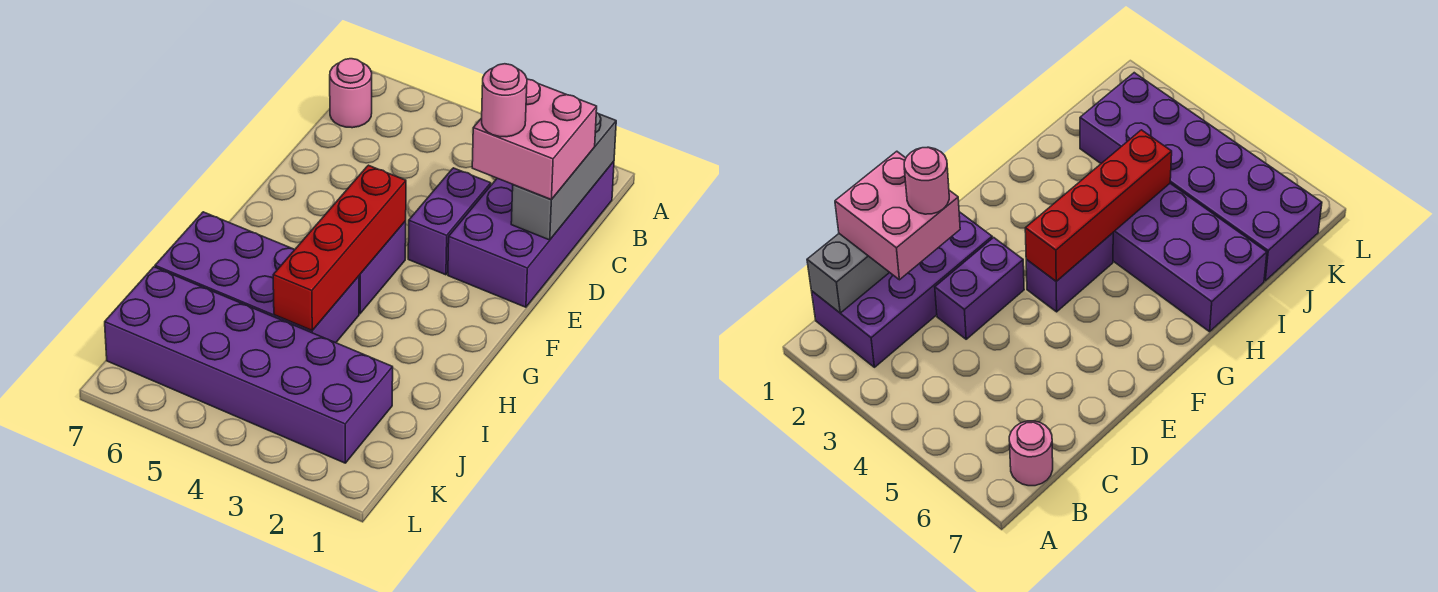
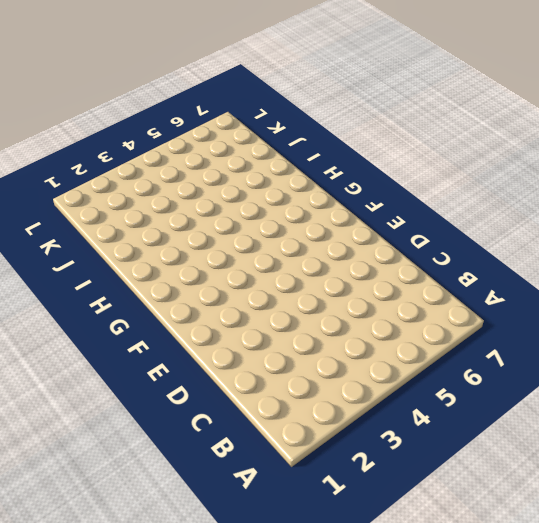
none -> purple 2x4 brick [448,161,614,307]
none -> pink 1x1 round brick [330,59,372,128]

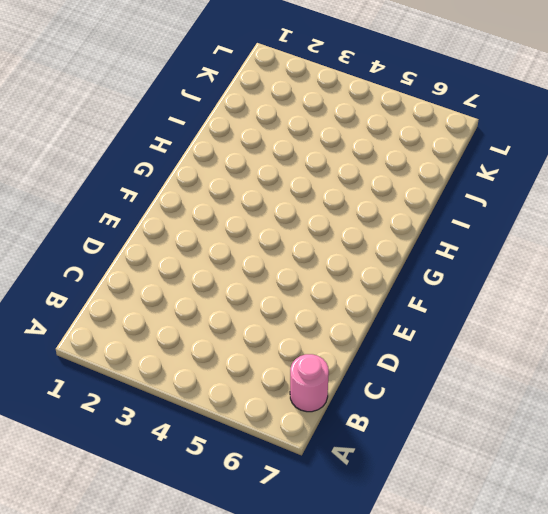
none -> purple 2x4 brick [448,161,614,307]
none -> purple 1x2 brick [408,168,491,275]

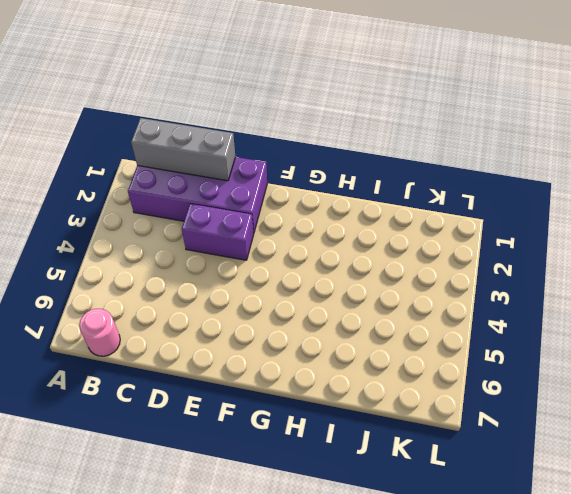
none -> purple 1x2 brick [359,221,406,314]
none -> purple 2x4 brick [155,212,359,343]

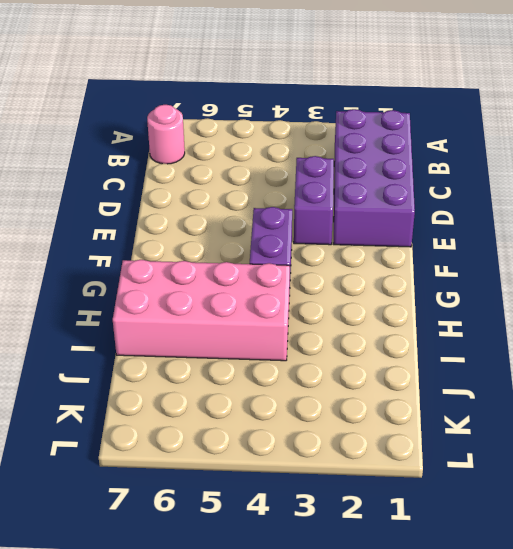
pink 2x4 brick [113,260,290,361] -> purple 2x4 brick [155,212,359,343]
none -> purple 2x6 brick [105,267,393,463]
none -> grey 1x3 brick [511,112,616,240]

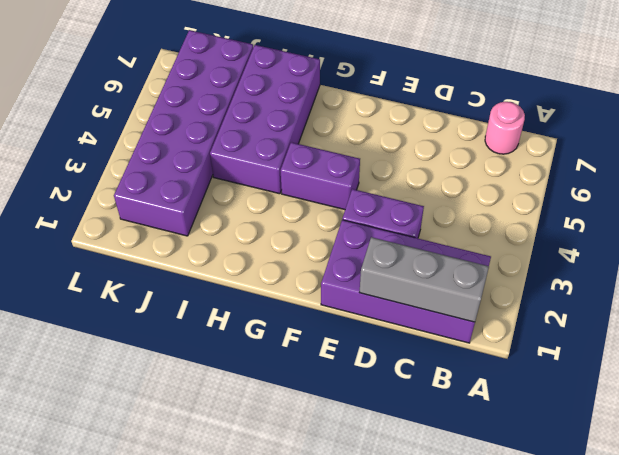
none -> red 1x4 brick [273,165,406,330]
none -> pink 2x2 brick [472,79,597,200]

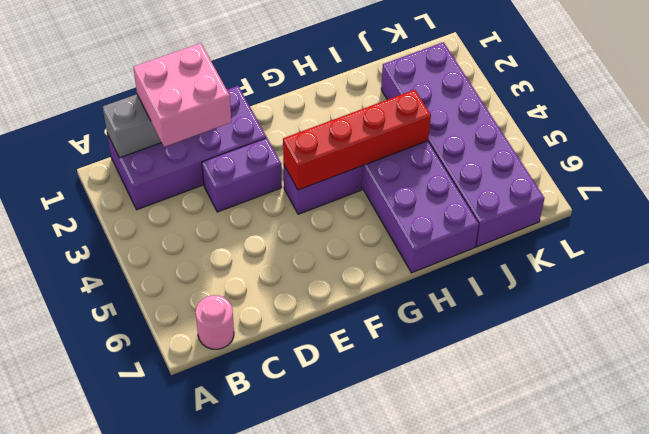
none -> pink 1x1 round brick [482,64,527,137]

